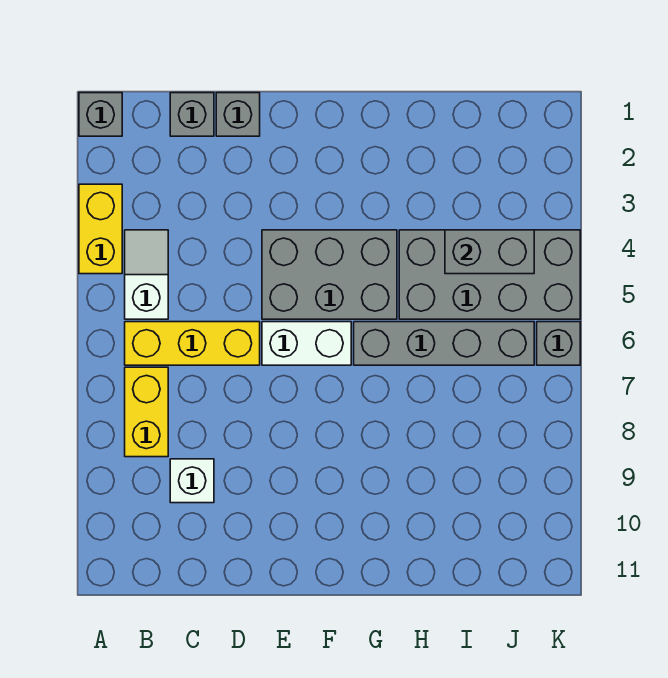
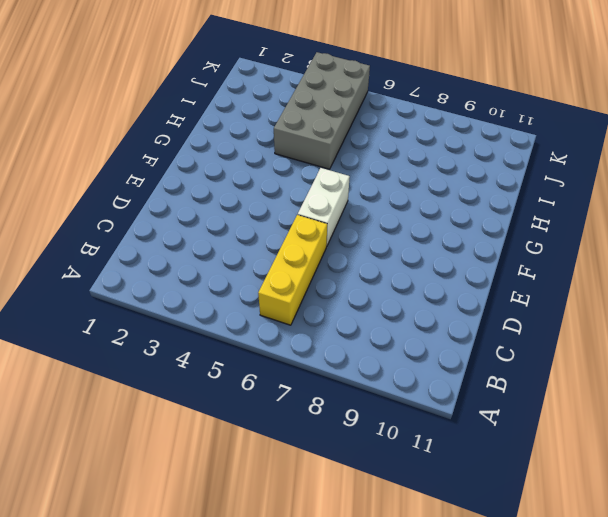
none -> grey 1x1 brick [79,93,122,136]
none -> yellow 1x2 brick [79,184,122,274]
none -> white 1x2 slope [125,230,168,319]

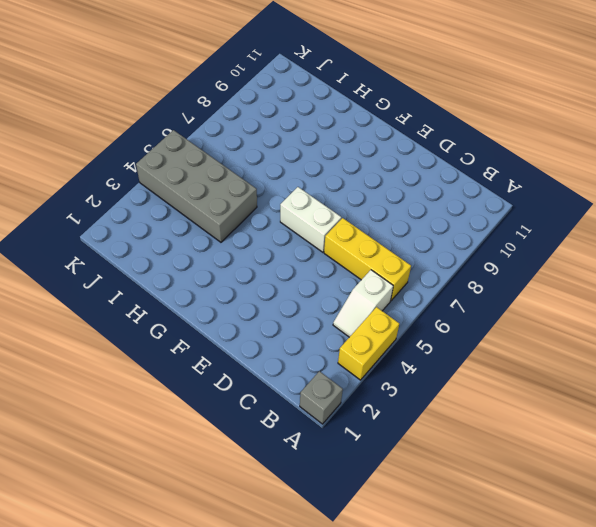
none -> yellow 1x2 brick [125,367,168,457]
none -> grey 1x1 brick [170,93,214,136]
none -> white 1x1 brick [170,459,214,503]

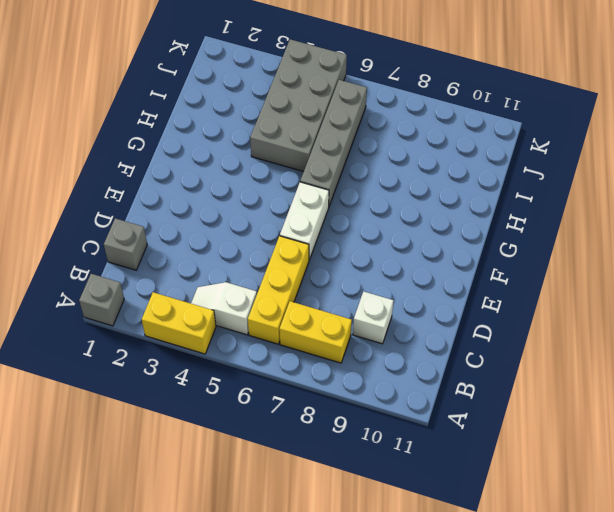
none -> grey 1x1 brick [216,93,260,136]
none -> grey 2x3 brick [262,230,397,319]
none -> grey 1x1 brick [537,322,580,365]

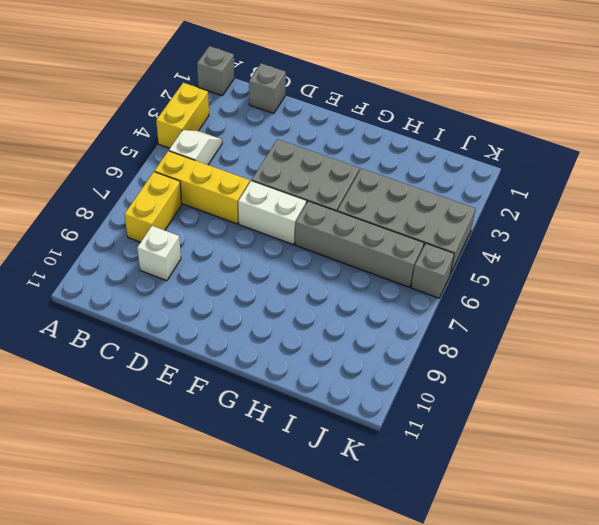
none -> grey 1x1 brick [216,93,260,136]
none -> grey 1x2 brick [445,230,534,274]

